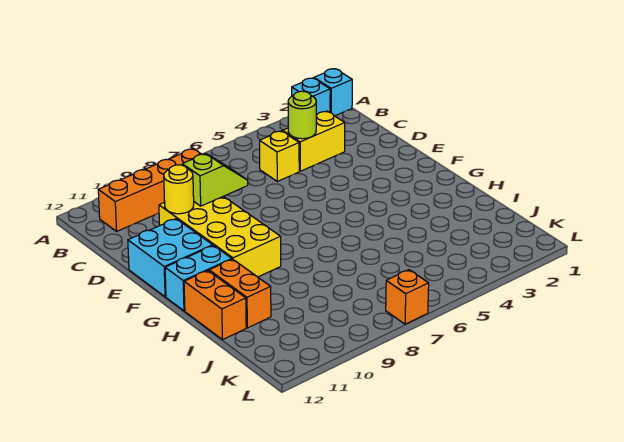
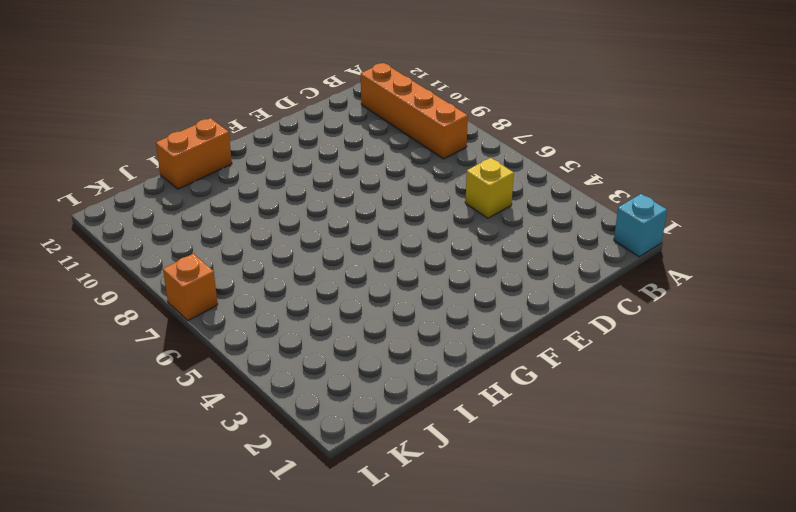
none -> cyan 1x1 brick [292,78,330,115]
none -> yellow 1x2 brick [283,111,345,171]
none -> yellow 2x4 brick [159,196,281,277]

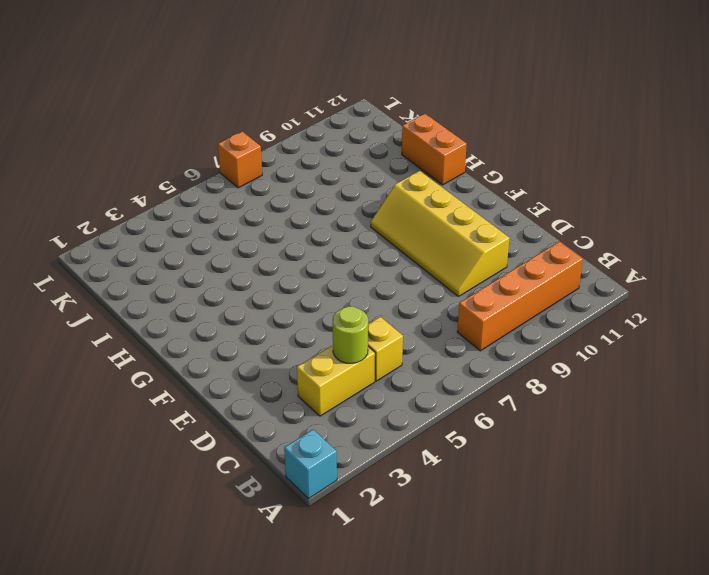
yellow 2x4 slope [371,171,509,296] -> yellow 2x4 brick [159,196,281,277]
none -> cyan 1x1 brick [292,78,330,115]
none -> cyan 2x2 brick [128,219,213,297]
none -> cyan 1x2 brick [165,246,232,311]

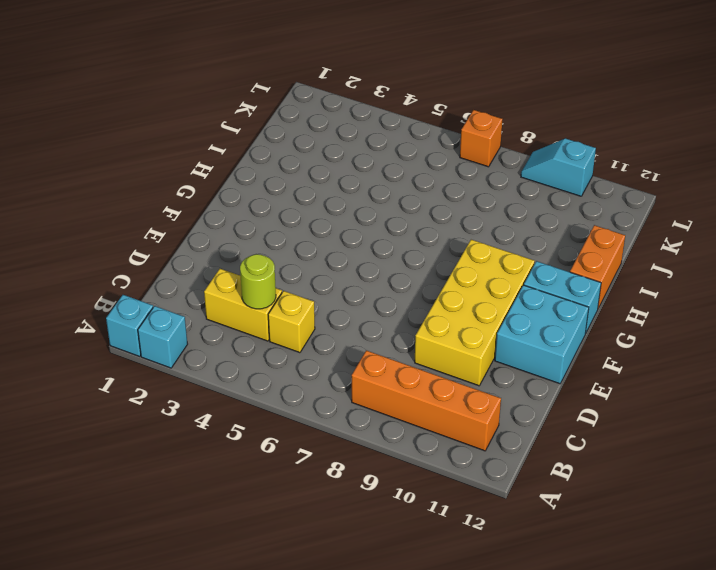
cyan 1x2 slope [521,138,596,196] -> none
none -> orange 1x2 brick [209,259,271,328]
none -> lime 1x2 slope [182,154,248,206]
none -> yellow 1x1 round brick [164,165,194,214]

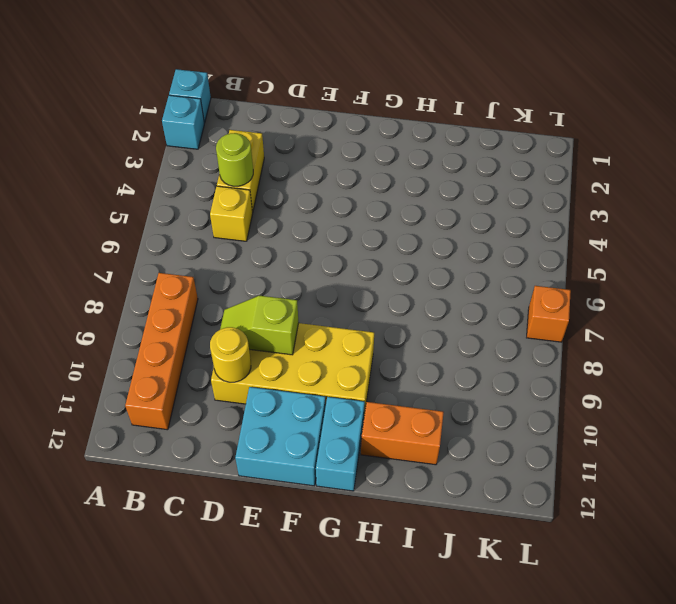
lime 1x2 slope [220,296,299,355] -> lime 1x2 slope turned to [182,154,248,206]
none -> orange 1x2 brick [184,271,246,340]

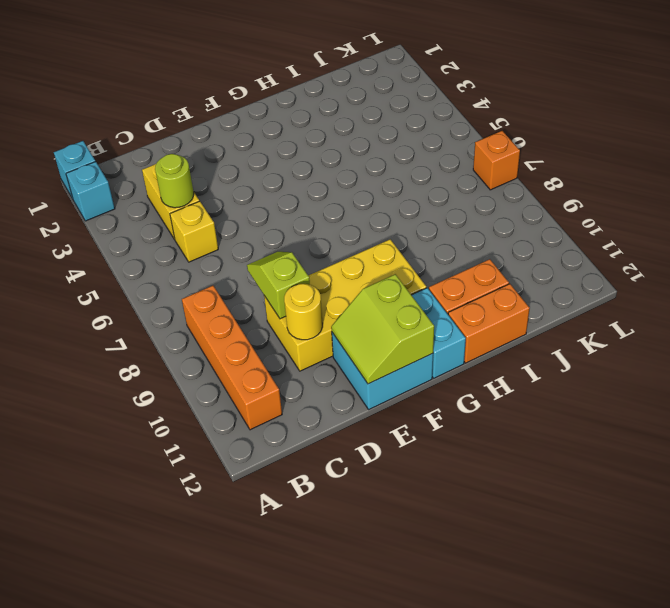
lime 2x2 slope [331,274,434,384] -> none

